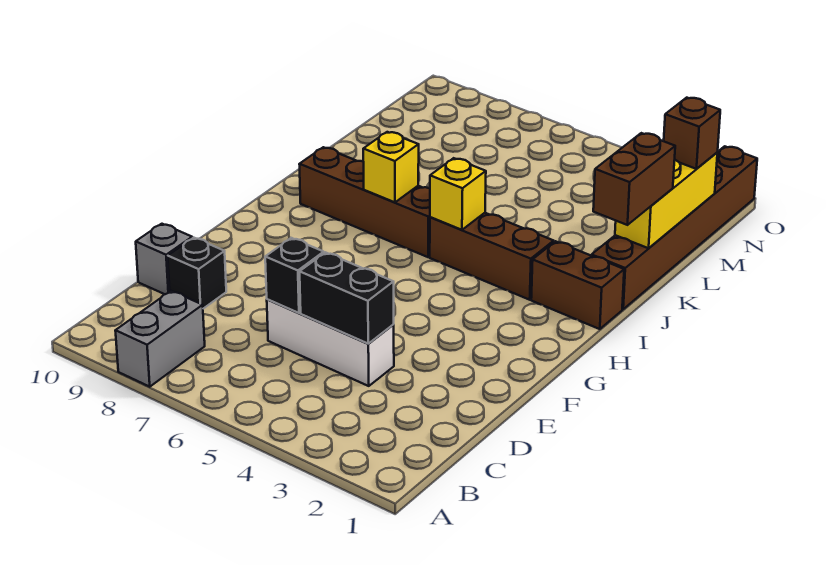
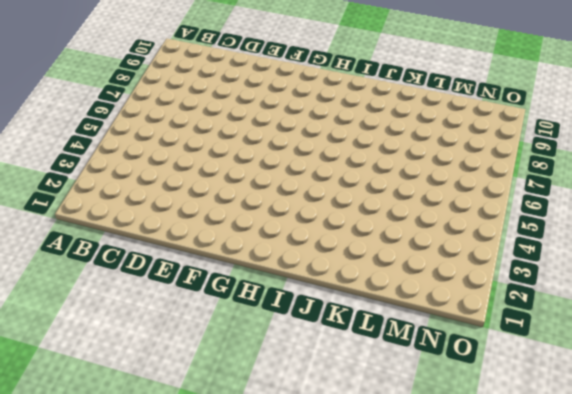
none -> grey 1x2 brick [115,291,205,387]
none -> white 1x3 brick [267,299,394,386]
none -> black 1x1 brick [168,238,226,309]

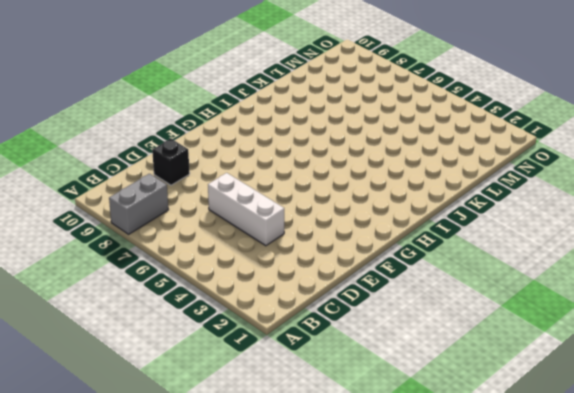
none -> grey 1x1 brick [136,224,192,294]
none -> brown 1x2 brick [531,241,624,329]
none -> brown 1x3 brick [430,213,554,300]

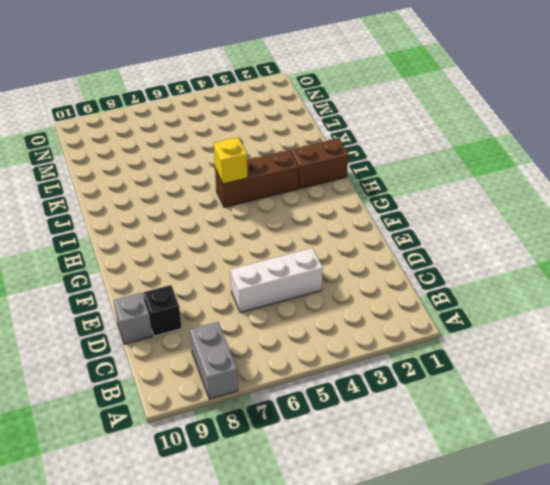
none -> brown 1x4 brick [299,147,430,257]
none -> brown 1x6 brick [592,146,757,309]
none -> black 1x2 brick [300,252,394,344]

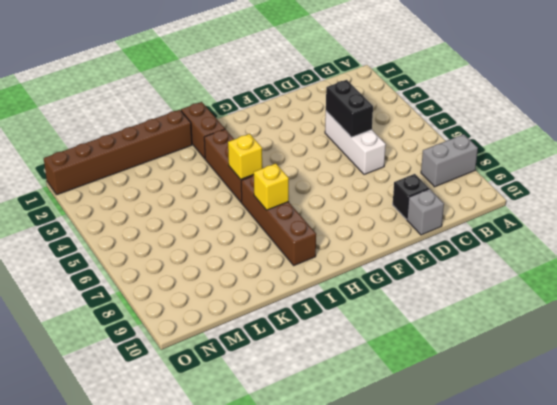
none -> black 1x1 brick [265,238,324,313]
none -> yellow 1x3 brick [615,153,717,248]
none -> brown 1x2 brick [593,133,675,225]

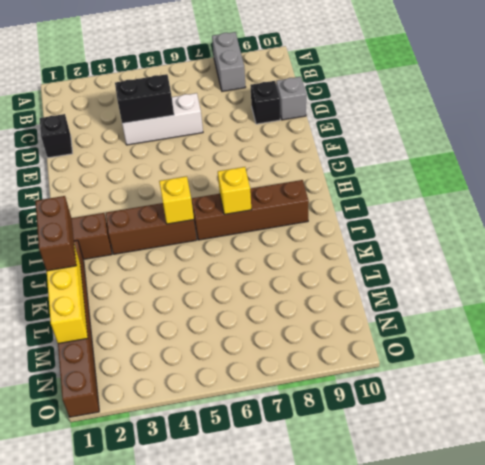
black 1x1 brick [40,114,72,158] -> black 1x1 brick moved to [265,238,324,313]
none -> brown 1x1 brick [664,98,720,169]

